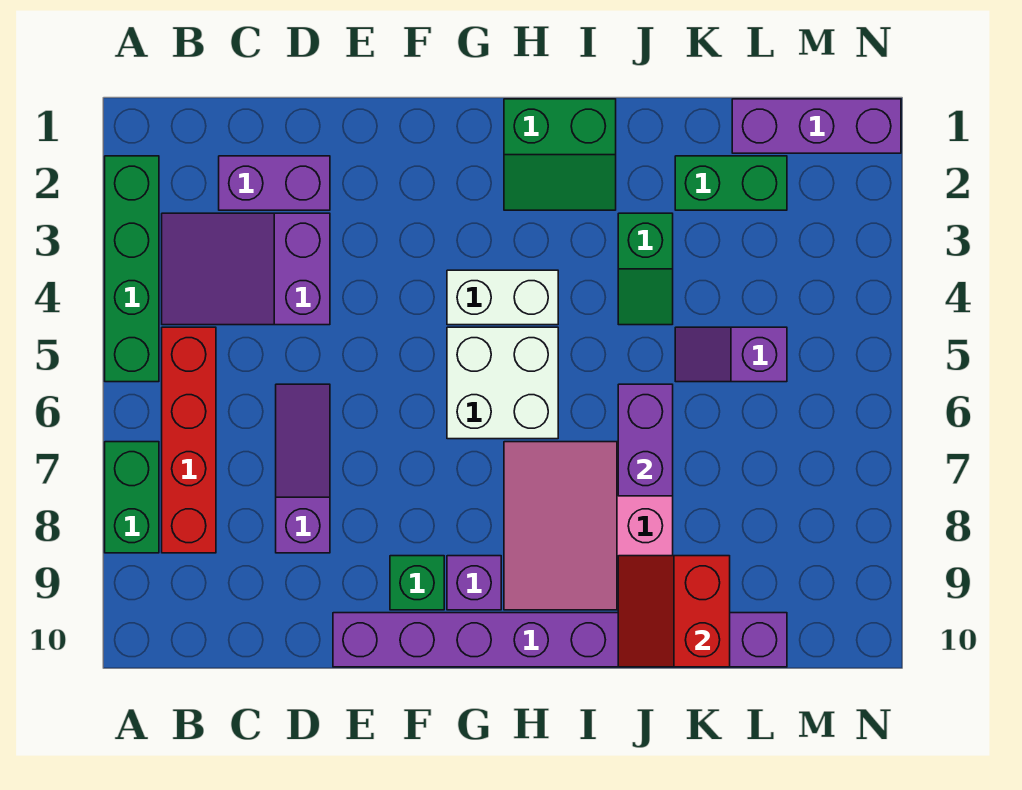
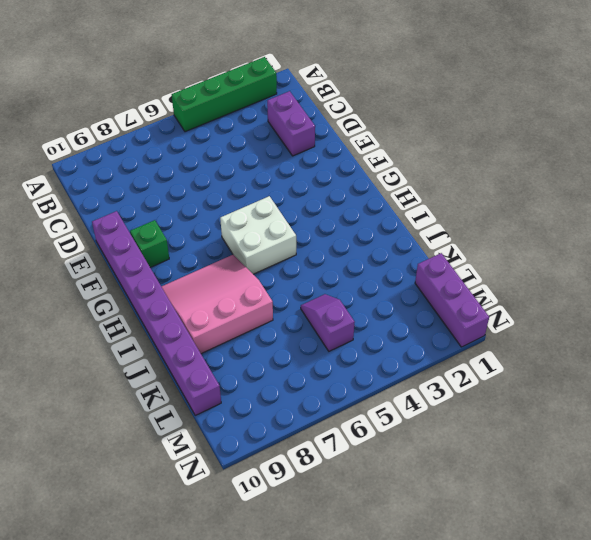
none -> green 1x2 brick [105,442,159,553]
none -> purple 2x3 slope [162,213,330,325]
none -> red 1x4 brick [162,327,216,553]

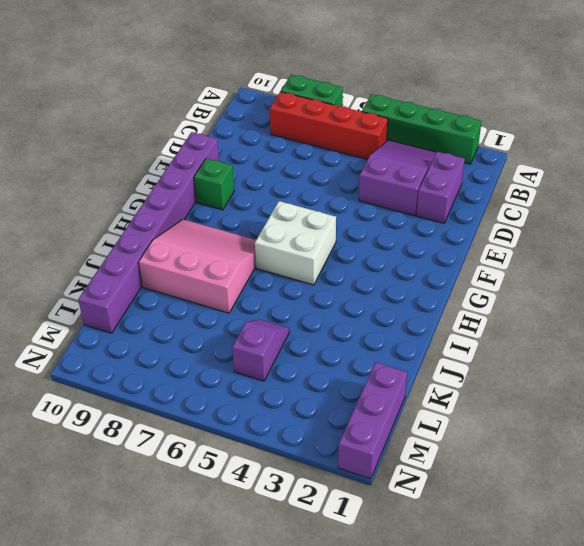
none -> purple 1x3 slope [276,384,330,553]
none -> white 1x2 brick [447,270,558,325]
none -> purple 1x1 brick [447,556,501,610]

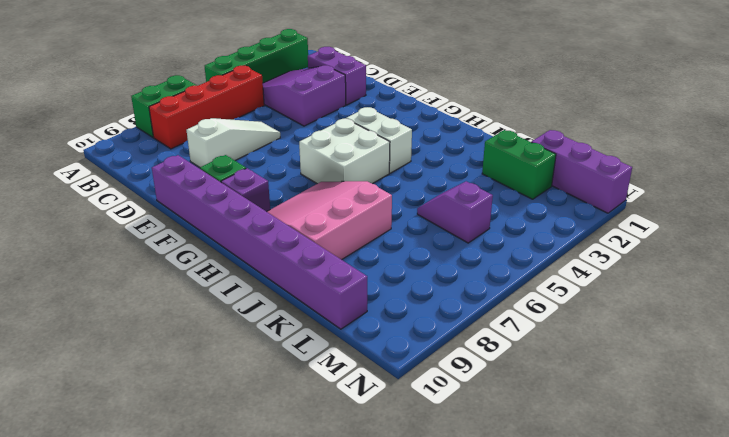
white 1x3 slope [187,118,280,167] -> purple 1x3 slope [276,384,330,553]
none -> green 2x2 slope [504,99,616,210]
none -> green 1x2 slope [618,213,673,325]
none -> purple 1x2 brick [618,384,673,496]

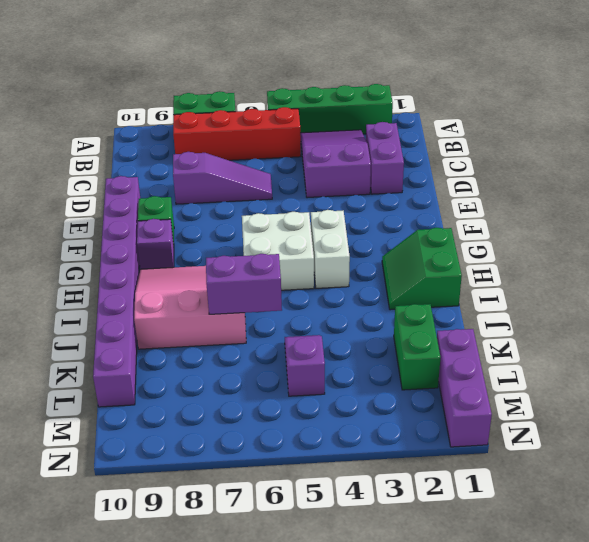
none -> green 1x2 slope [618,213,673,325]
none -> red 2x2 slope [618,556,730,667]

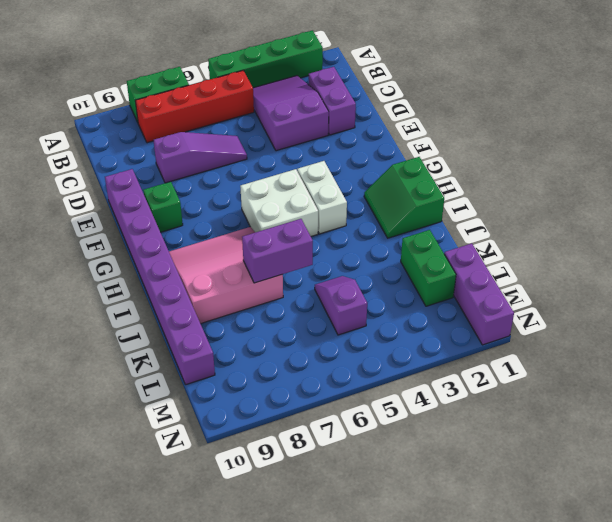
none -> purple 1x1 brick [447,556,501,610]
none -> green 1x2 slope [618,213,673,325]
none -> red 2x2 slope [618,556,730,667]

